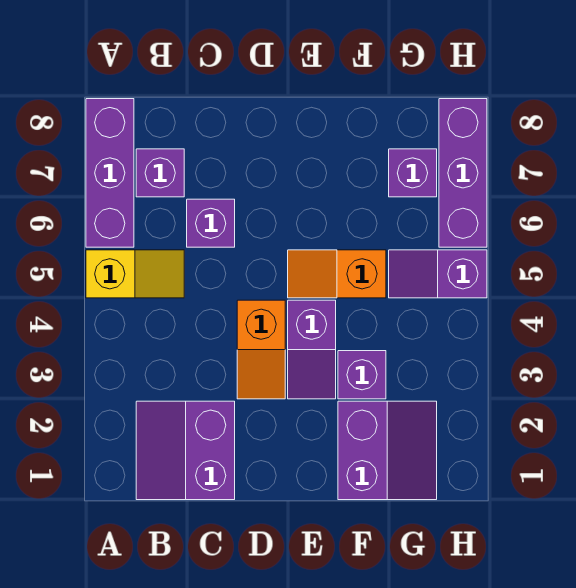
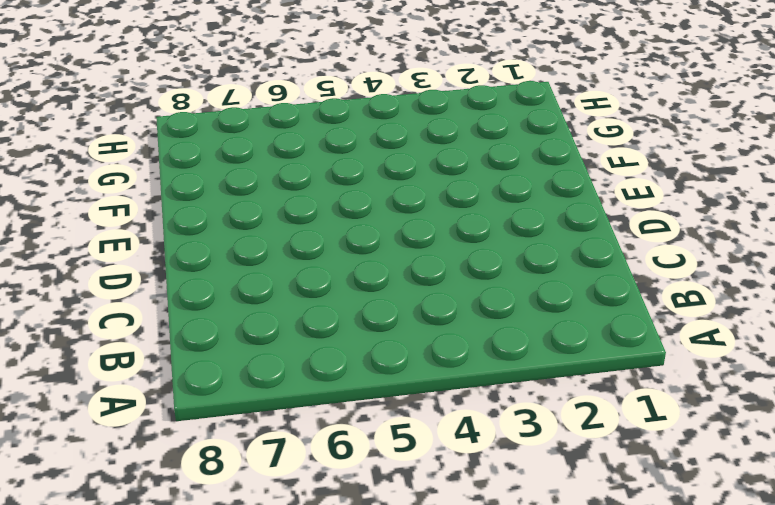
none -> yellow 1x2 slope [86,250,184,298]
none -> purple 1x3 brick [86,99,134,247]
none -> purple 2x2 slope [136,401,235,500]

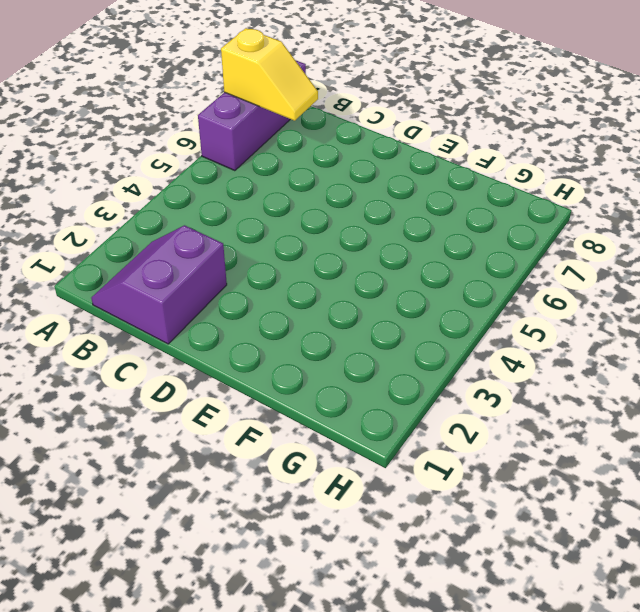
yellow 1x2 slope [221,28,318,121] -> yellow 1x2 slope moved to [86,250,184,298]
none -> purple 1x1 brick [136,149,184,197]
none -> purple 1x1 brick [187,199,235,247]
none -> orange 1x2 slope [237,300,285,399]

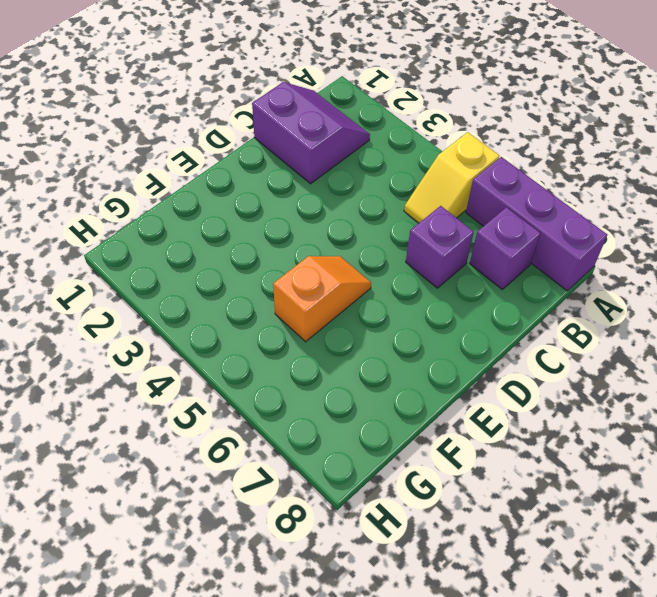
none -> orange 1x2 slope [237,300,285,399]
none -> purple 1x2 slope [288,300,336,399]
none -> purple 2x2 slope [338,401,437,500]

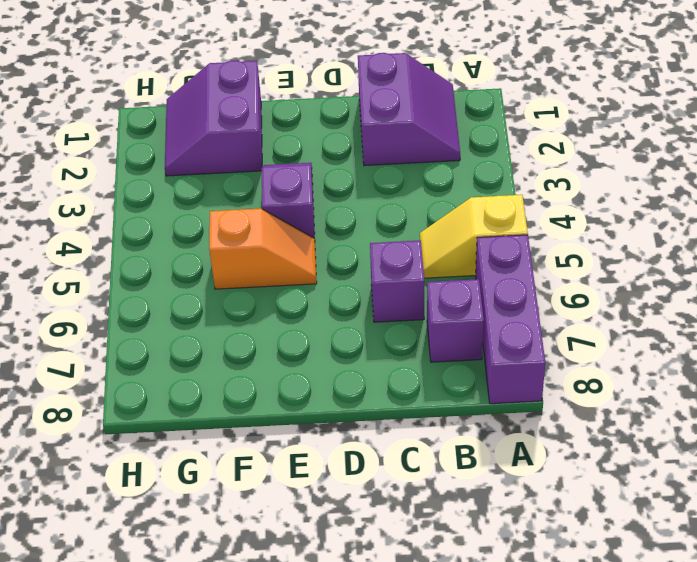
none -> orange 1x2 slope [237,300,285,399]
none -> purple 1x1 brick [338,351,386,399]
none -> purple 1x2 slope [389,250,487,298]

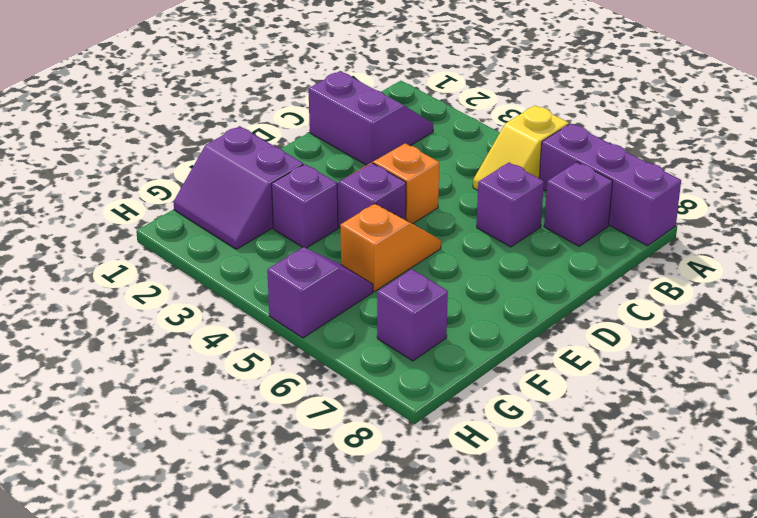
none -> purple 1x3 brick [439,99,487,247]

